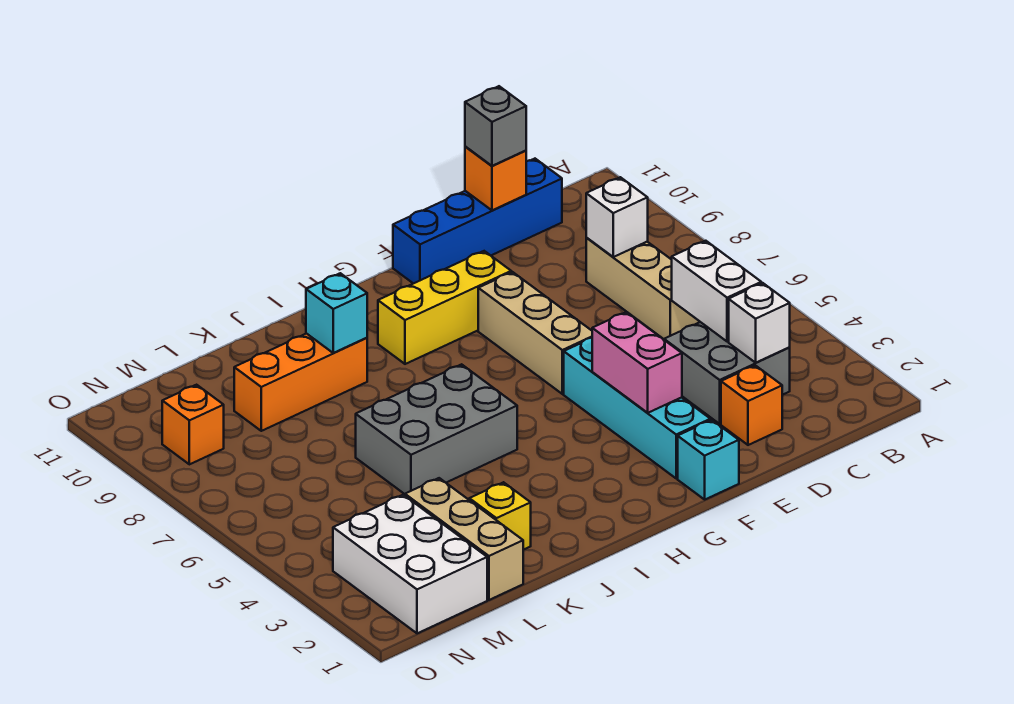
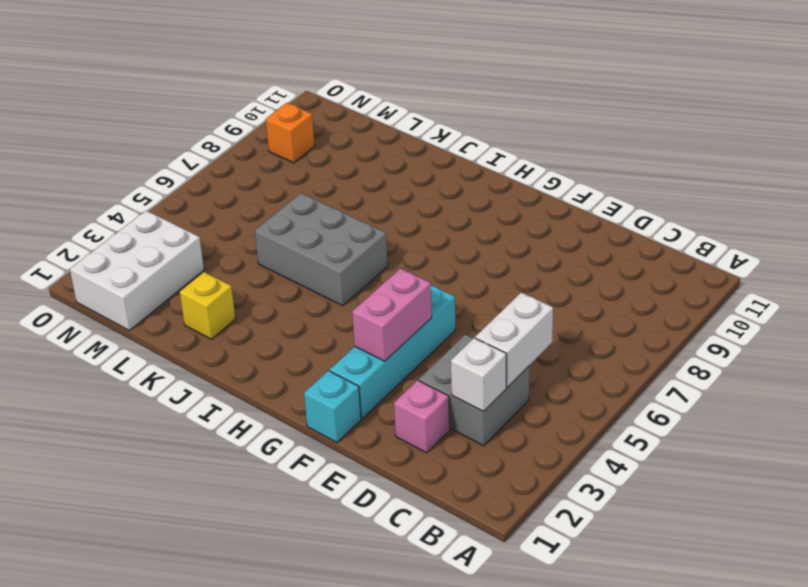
pink 1x1 brick [394,380,450,453] -> orange 1x1 brick [721,365,782,445]
none -> tan 1x3 brick [586,238,700,339]
none -> blue 1x4 brick [393,159,562,284]
none -> tan 1x3 brick [478,272,592,394]

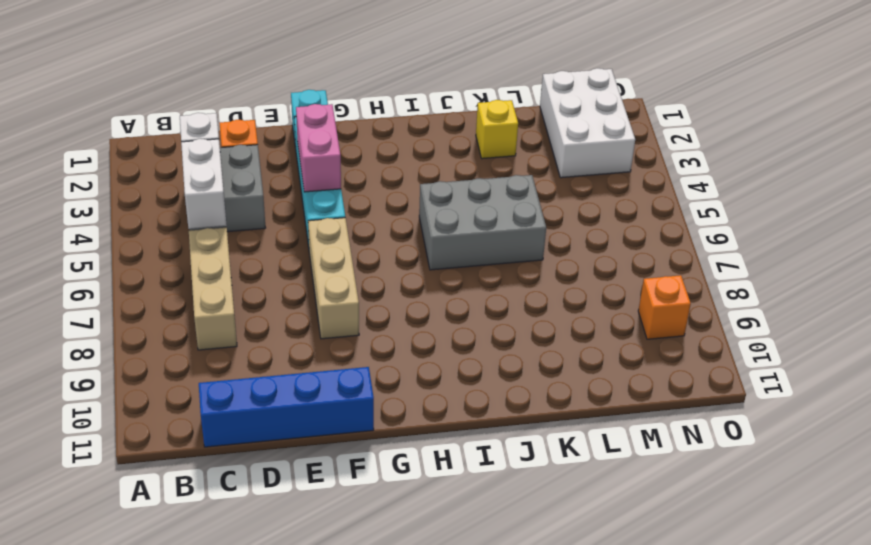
none -> yellow 1x3 brick [378,251,511,364]
none -> orange 1x3 brick [234,333,367,431]
none -> tan 1x3 brick [405,478,523,600]

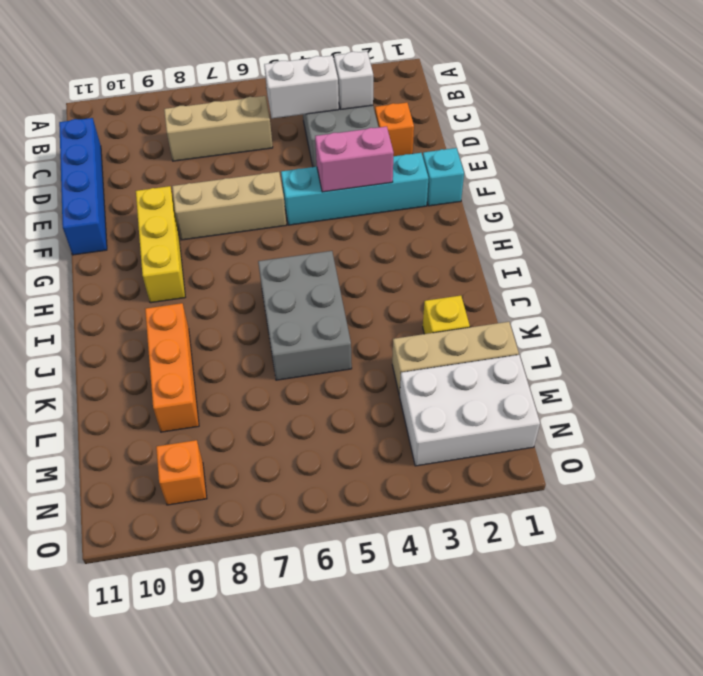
none -> white 1x1 brick [586,177,648,257]
none -> orange 1x1 brick [465,146,526,210]
none -> cyan 1x1 brick [306,273,367,353]

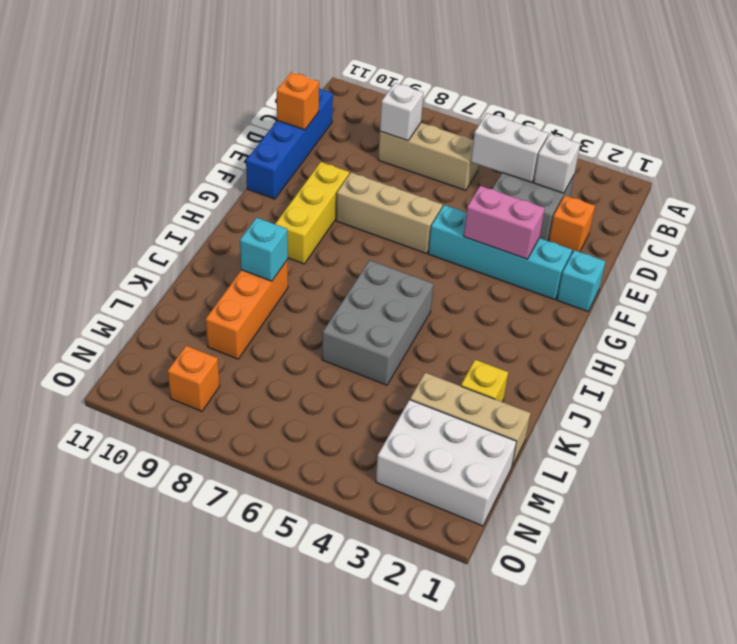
none -> grey 1x1 brick [465,86,526,166]

